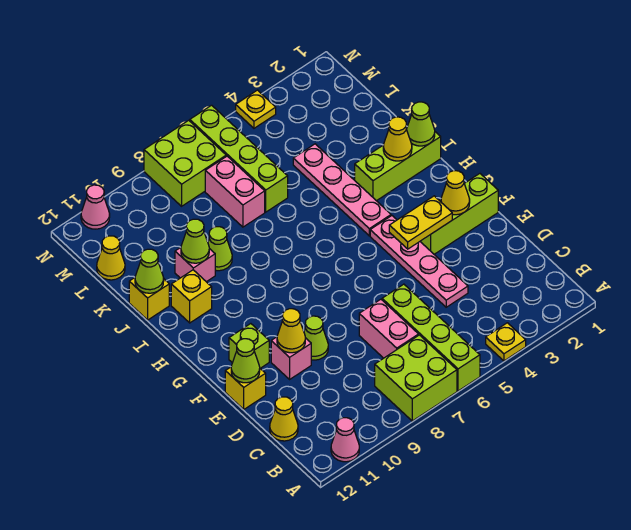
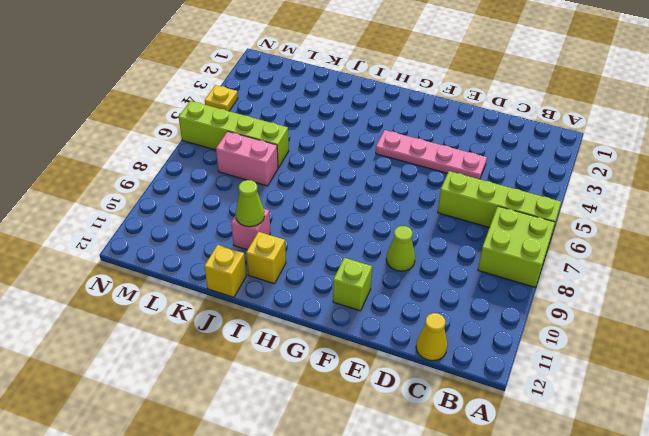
none -> yellow 1x1 plate [486,323,526,361]
none -> pink 1x1 cone [331,418,359,462]
none -> pink 1x2 brick [359,299,419,358]
none -> pink 1x1 brick [271,337,311,379]

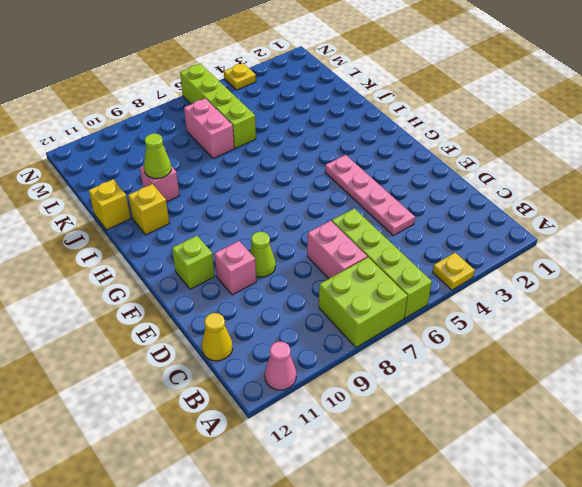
none -> yellow 1x1 brick [225,367,266,409]
none -> lime 1x3 brick [420,174,498,254]
none -> pink 1x4 plate [293,144,391,236]
none -> lime 1x3 brick [355,132,441,201]

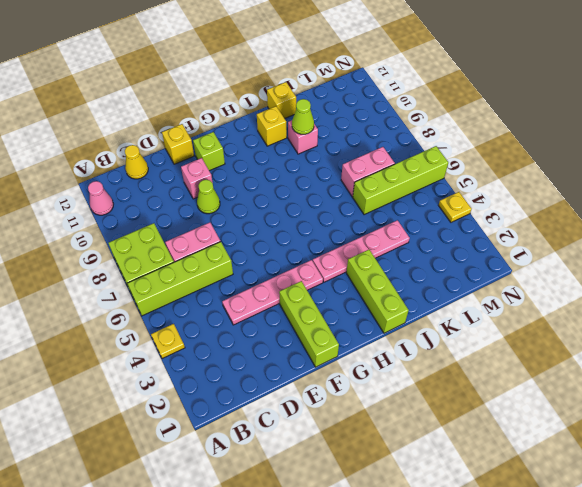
none -> lime 1x1 cone [208,227,232,271]
none -> yellow 1x1 cone [97,236,125,280]
none -> lime 2x2 brick [144,120,226,206]
none -> pink 1x1 cone [81,185,110,229]

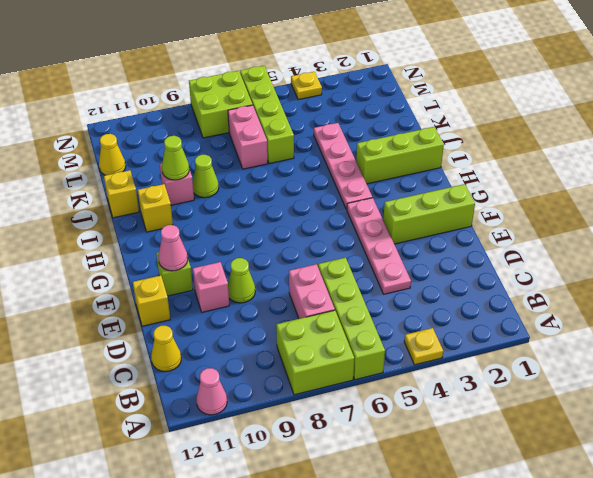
pink 1x1 cone [158,225,188,271] -> pink 1x1 cone moved to [81,185,110,229]
none -> yellow 1x1 cone [277,309,305,353]
none -> lime 1x1 cone [231,339,260,383]
none -> yellow 1x1 cone [441,171,470,215]
none -> yellow 1x2 plate [389,196,452,249]

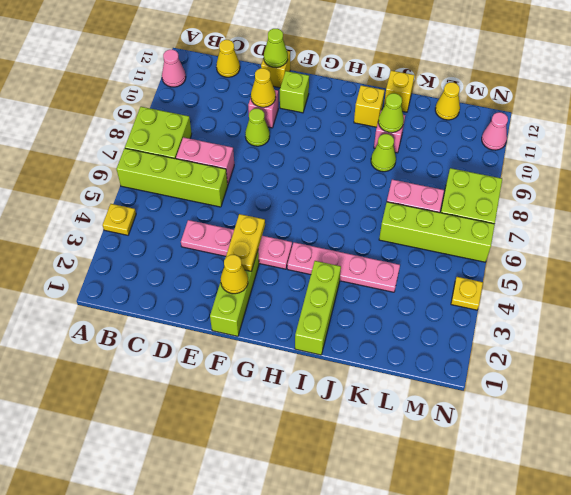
none -> lime 1x1 cone [407,102,435,146]
none -> yellow 1x1 cone [383,117,412,161]
none -> lime 1x1 cone [135,249,164,293]

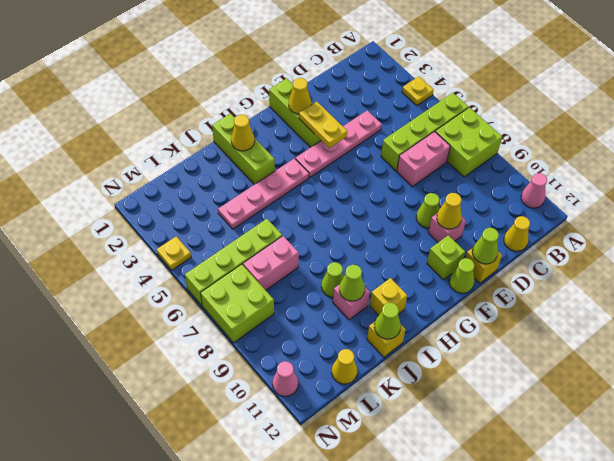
lime 1x1 cone [449,258,474,293] -> lime 1x1 cone moved to [407,102,435,146]

